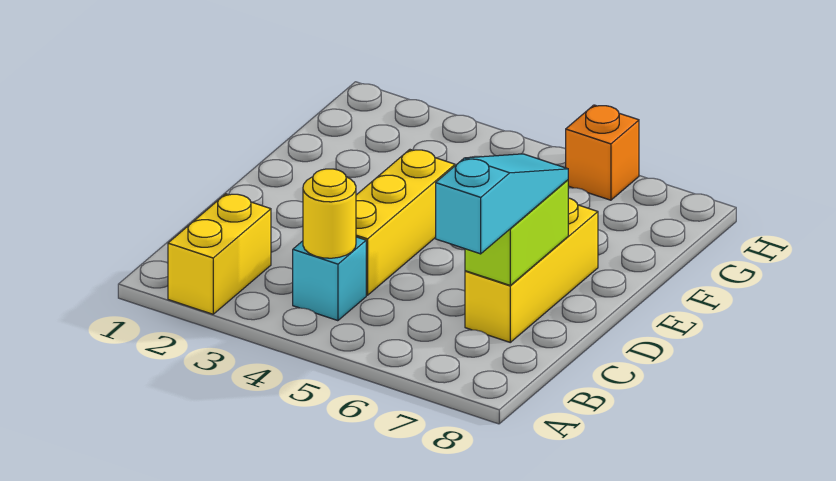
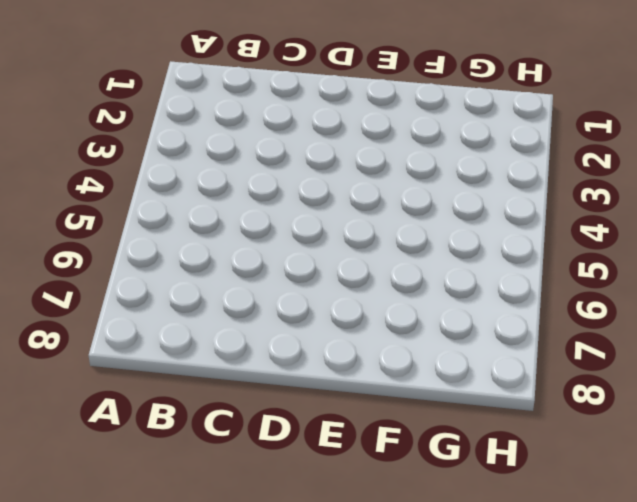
none -> yellow 1x2 brick [168,194,271,314]
none -> cyan 1x1 brick [293,237,366,321]

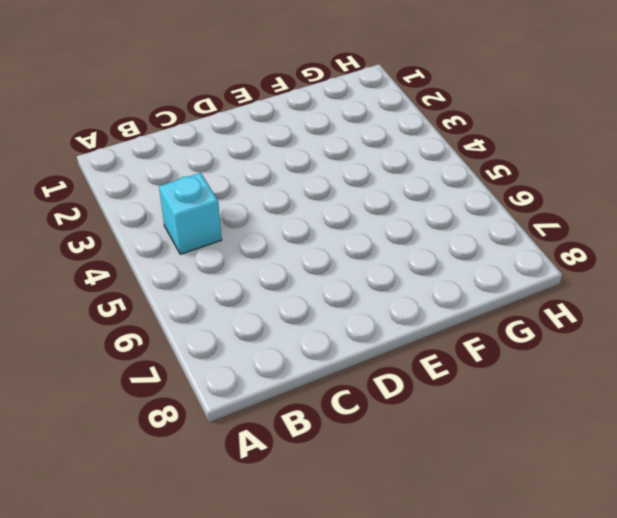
none -> yellow 1x2 brick [168,194,271,314]
none -> yellow 1x3 brick [356,150,455,295]

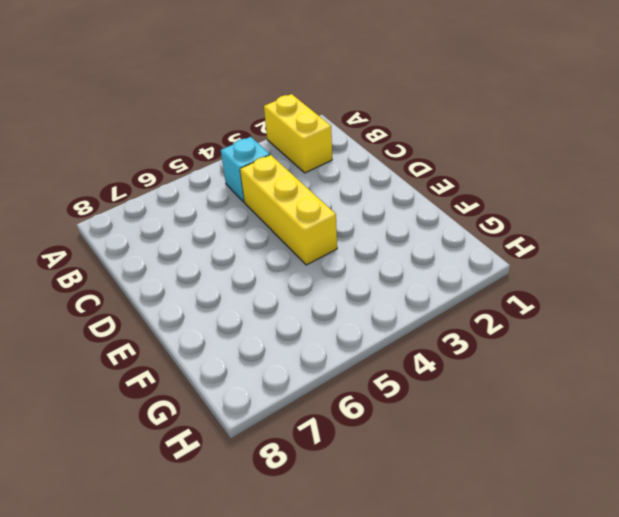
none -> yellow 1x3 brick [465,198,598,342]
none -> orange 1x1 brick [566,105,639,200]

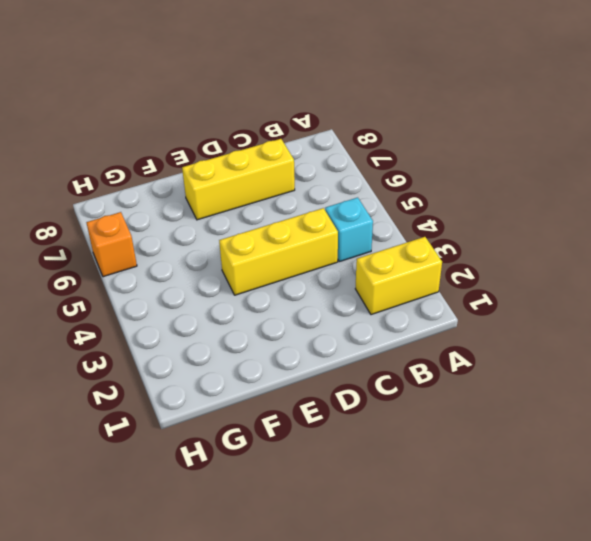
none -> yellow 1x1 round brick [303,169,356,258]
none -> lime 1x2 brick [465,180,568,285]

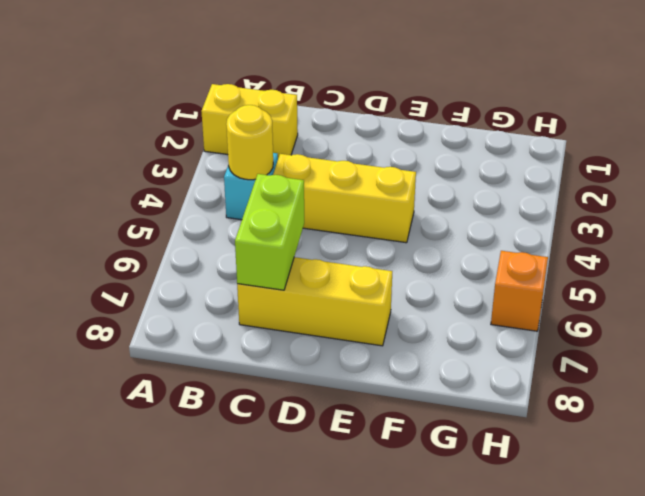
lime 1x2 brick [235,174,304,290] -> lime 1x2 brick turned to [465,180,568,285]
none -> cyan 1x3 slope [436,154,568,254]

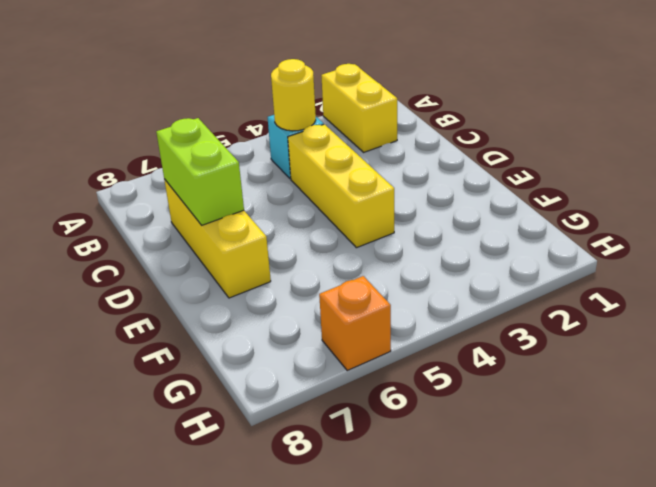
none -> cyan 1x3 slope [436,154,568,254]

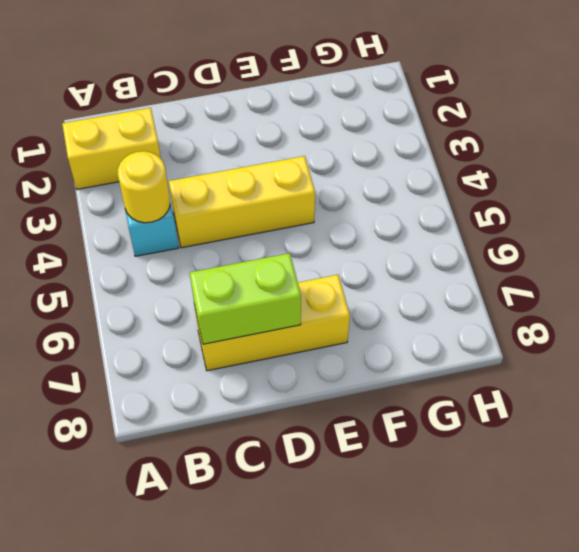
none -> orange 1x1 brick [566,105,639,200]
none -> cyan 1x3 slope [436,154,568,254]

